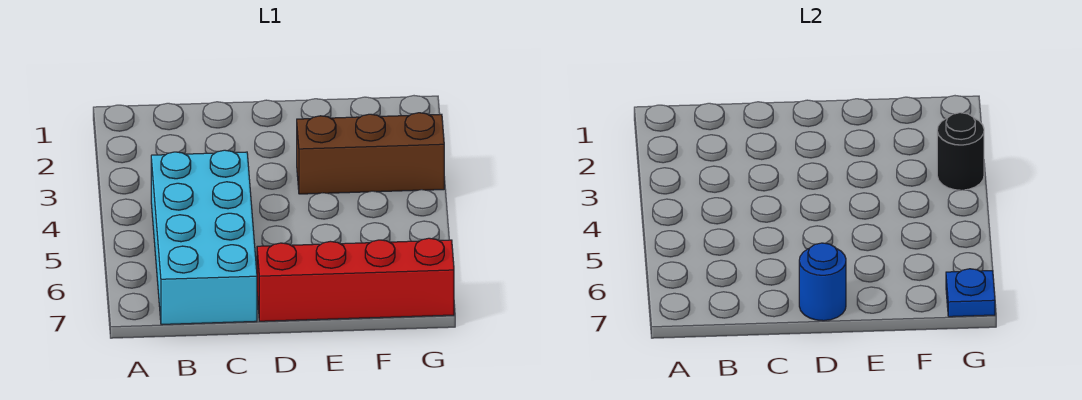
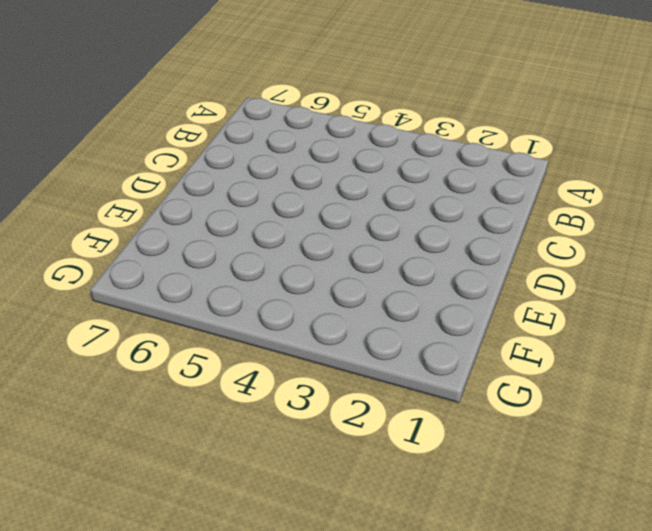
none -> cyan 2x4 brick [151,150,257,324]
none -> red 1x4 brick [257,238,454,321]

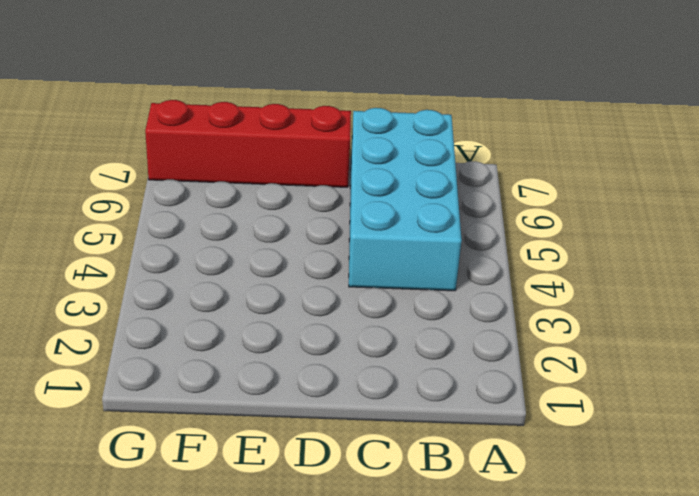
none -> brown 1x3 brick [297,113,444,194]
none -> blue 1x1 round brick [799,243,846,321]

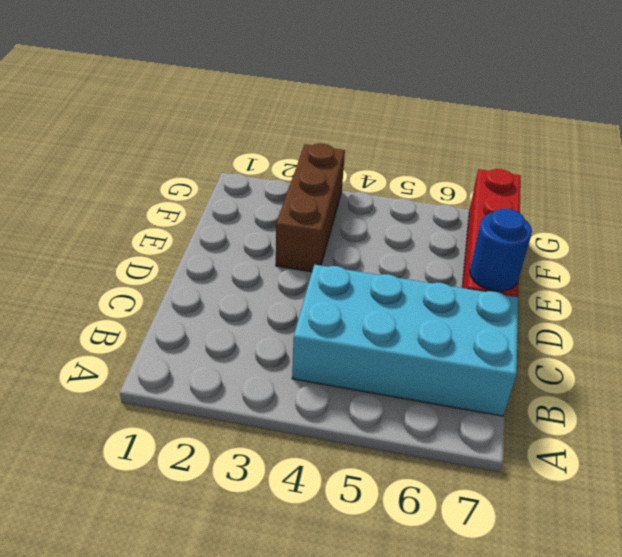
none -> black 1x1 round brick [937,113,984,190]
none -> blue 1x1 plate [946,269,995,317]

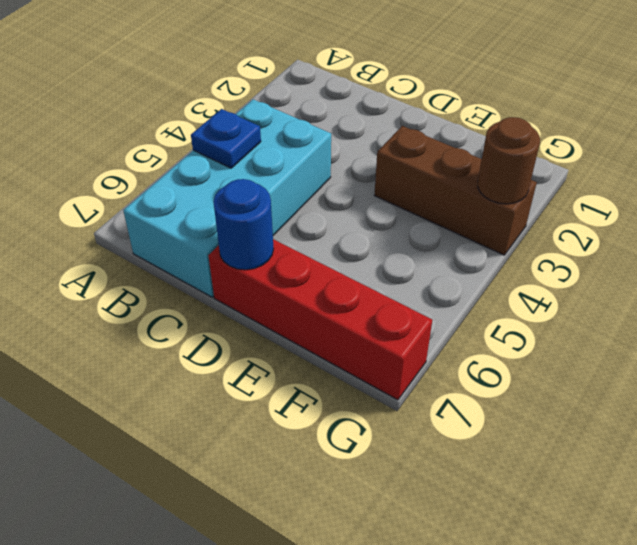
blue 1x1 plate [191,109,261,168] -> blue 1x1 plate moved to [946,269,995,317]
brown 1x1 round brick [478,117,540,204] -> black 1x1 round brick [937,113,984,190]

